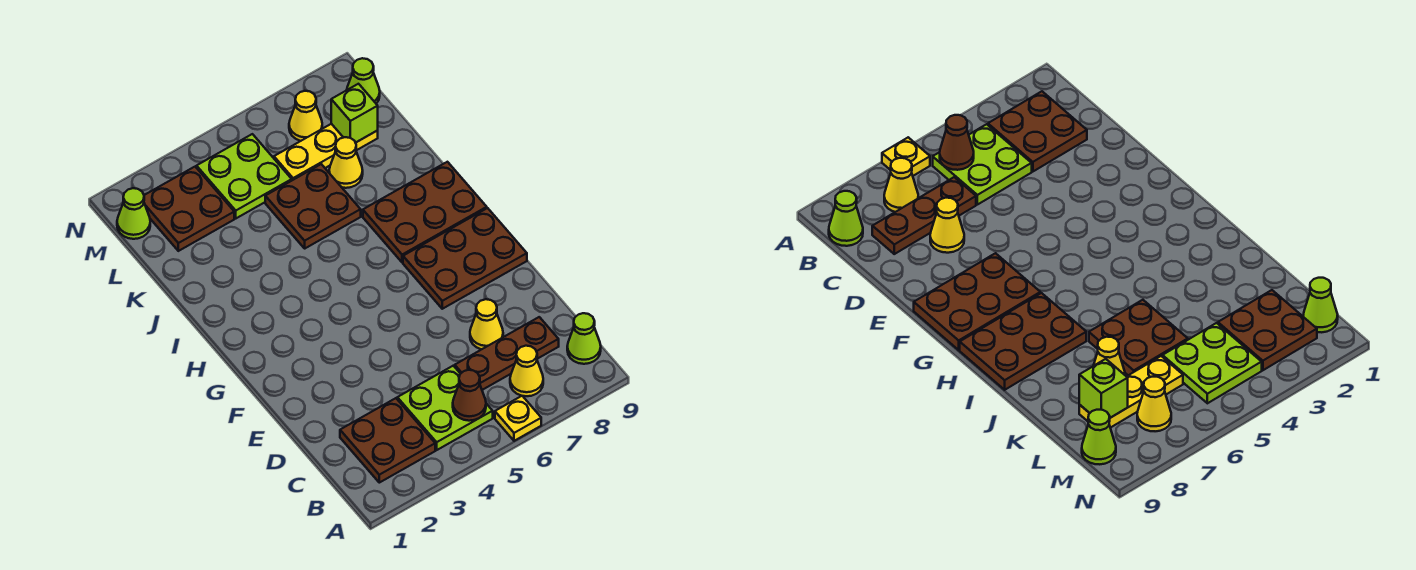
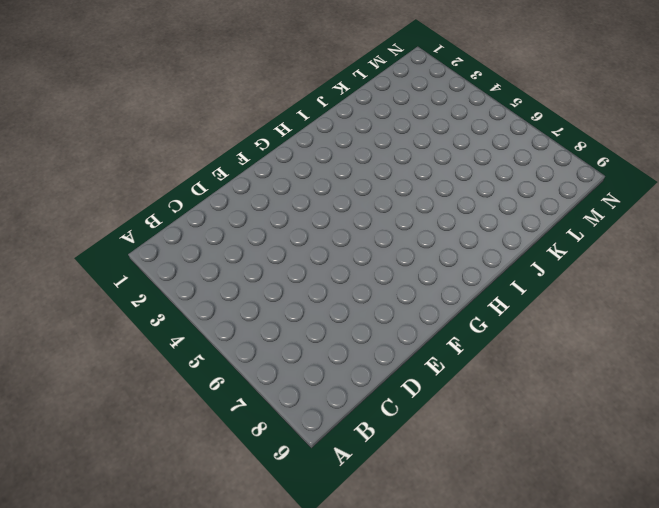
none -> yellow 1x1 plate [495,396,541,441]
none -> brown 2x2 plate [340,398,435,483]
none -> lime 2x2 plate [397,366,493,450]

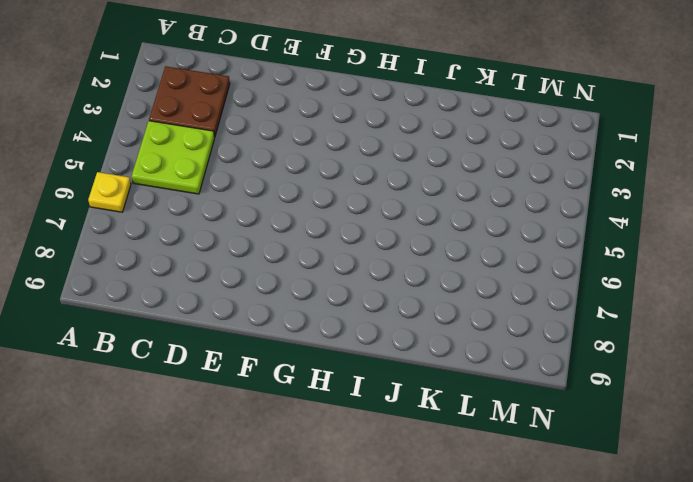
none -> yellow 1x1 cone [510,346,543,396]
none -> lime 1x1 cone [567,313,601,364]
none -> brown 1x3 plate [455,317,559,390]

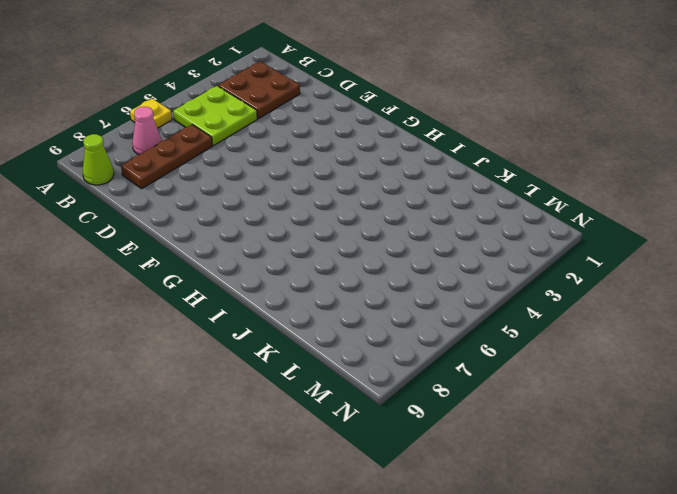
pink 1x1 cone [132,107,162,155] -> yellow 1x1 cone [510,346,543,396]
none -> yellow 1x1 cone [470,299,503,349]
none -> brown 2x3 plate [403,208,527,309]
none -> brown 2x3 plate [363,162,487,263]

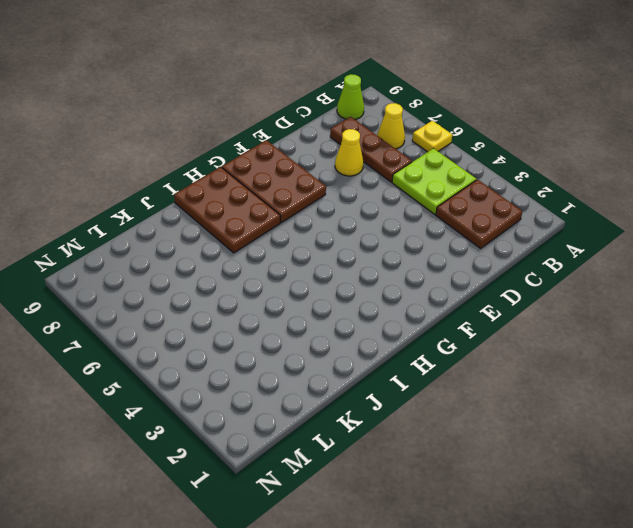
none -> brown 2x2 plate [265,164,361,248]
none -> yellow 1x1 cone [329,137,363,188]
none -> brown 2x2 plate [144,167,234,251]

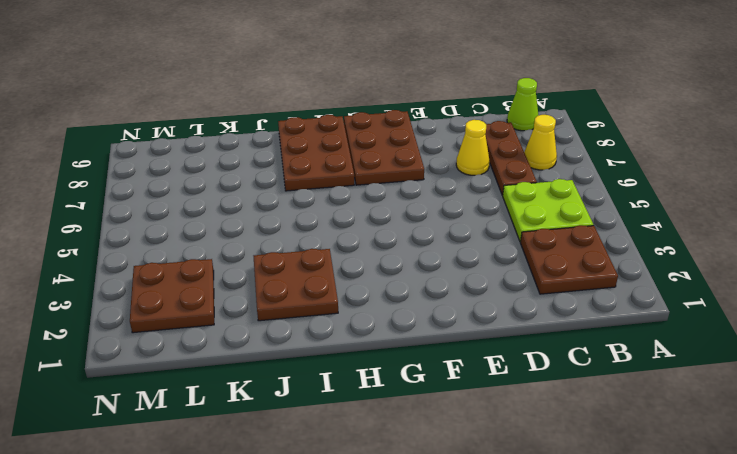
brown 2x2 plate [254,249,338,321] -> brown 2x2 plate moved to [265,164,361,248]
none -> yellow 1x1 plate [495,396,541,441]
none -> yellow 1x1 cone [329,137,363,188]
none -> lime 2x2 plate [197,134,292,218]

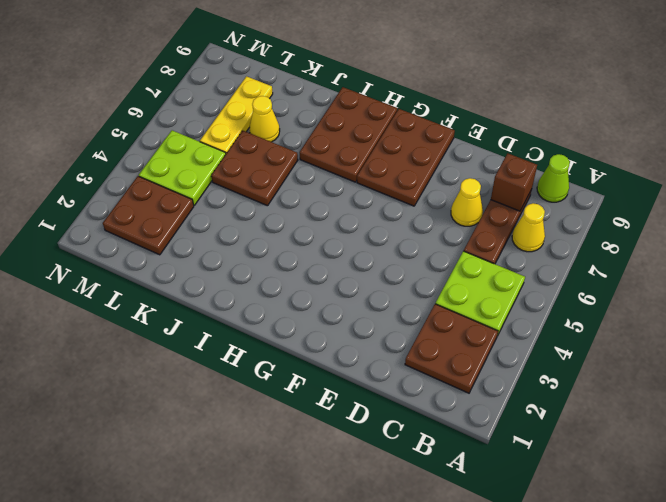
brown 1x1 brick [491,153,537,211] -> none
none -> yellow 1x1 plate [495,396,541,441]
none -> lime 1x1 cone [117,188,150,239]
none -> yellow 1x1 cone [289,91,322,141]

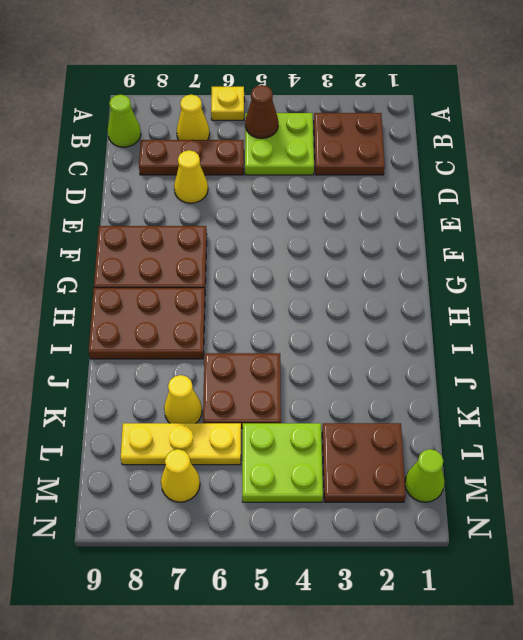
none -> lime 1x1 cone [347,58,380,104]
none -> lime 1x1 brick [331,84,378,143]

